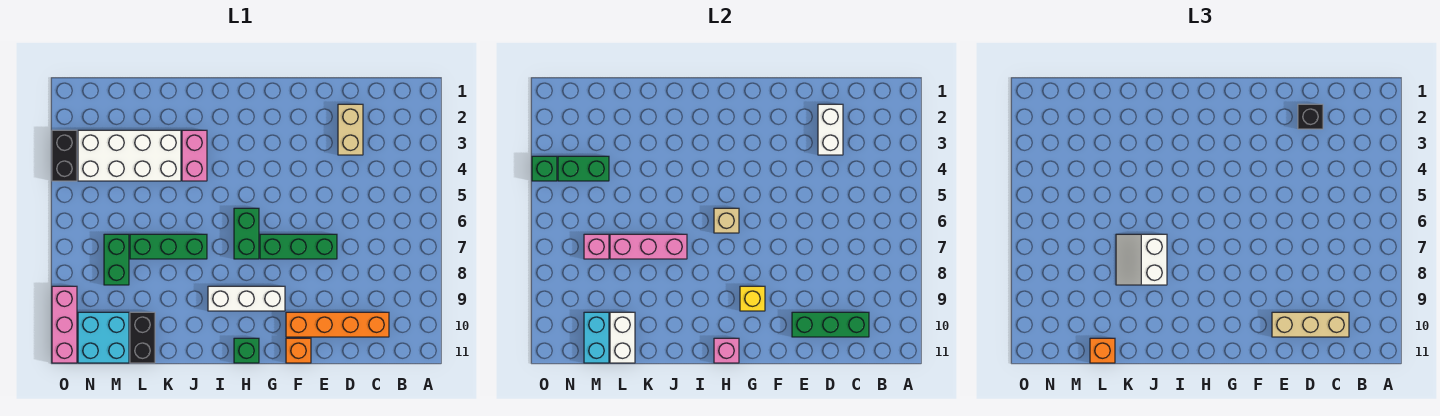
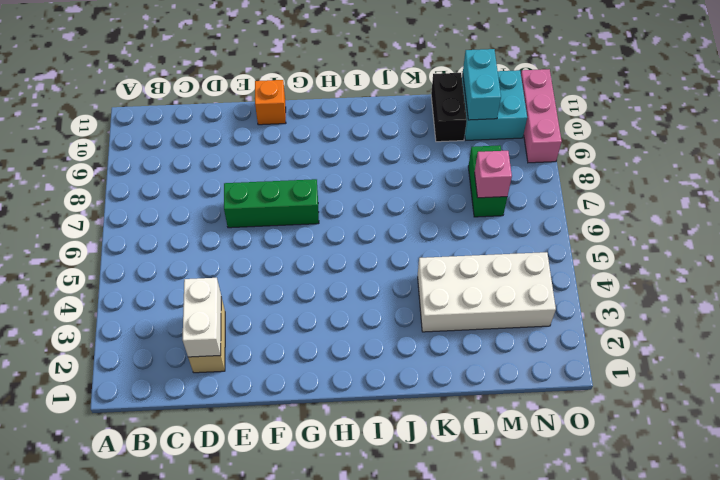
none -> orange 1x4 brick [286,312,389,337]
none -> white 1x3 brick [208,286,285,311]
none -> green 1x2 brick [234,208,259,259]
none -> green 1x1 brick [234,338,259,363]

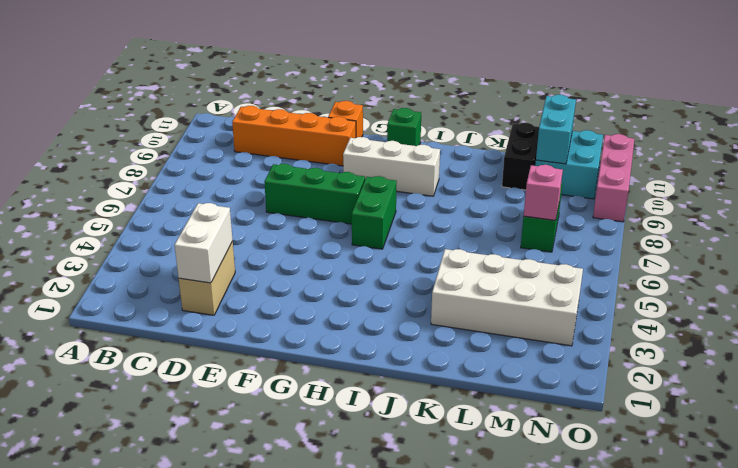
none -> pink 1x2 brick [182,130,207,181]
none -> green 1x3 brick [130,234,207,259]
none -> black 1x2 brick [52,130,77,181]
none -> green 1x3 brick [792,312,869,337]

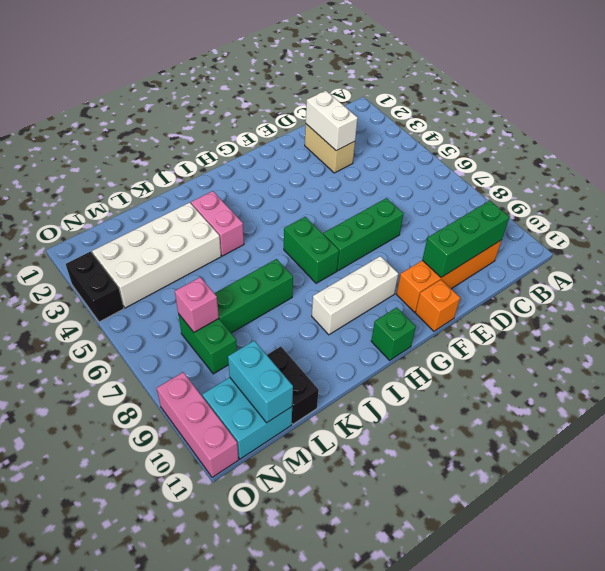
none -> yellow 1x1 brick [740,286,765,311]
none -> tan 1x1 brick [714,208,739,233]
none -> pink 1x1 brick [714,338,739,363]
none -> pink 1x3 brick [610,234,687,259]

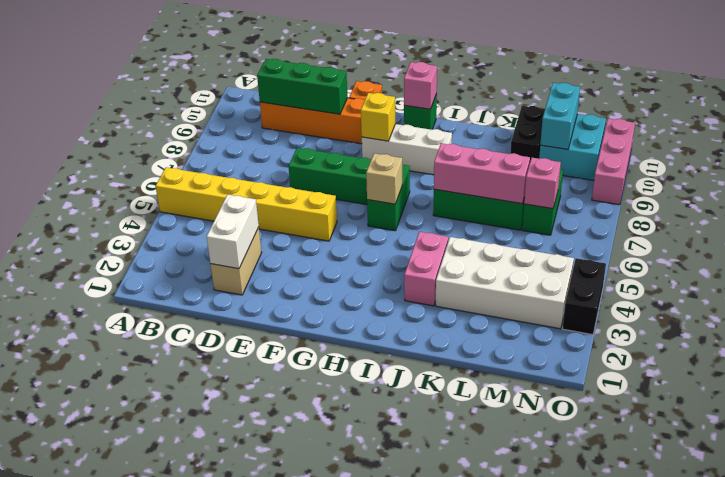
yellow 1x6 brick [156,167,337,241] -> none
none -> white 1x2 brick [610,312,635,363]
none -> green 1x2 brick [558,156,609,181]
none -> green 1x1 brick [532,156,557,181]
none -> tan 1x3 brick [1272,312,1349,337]

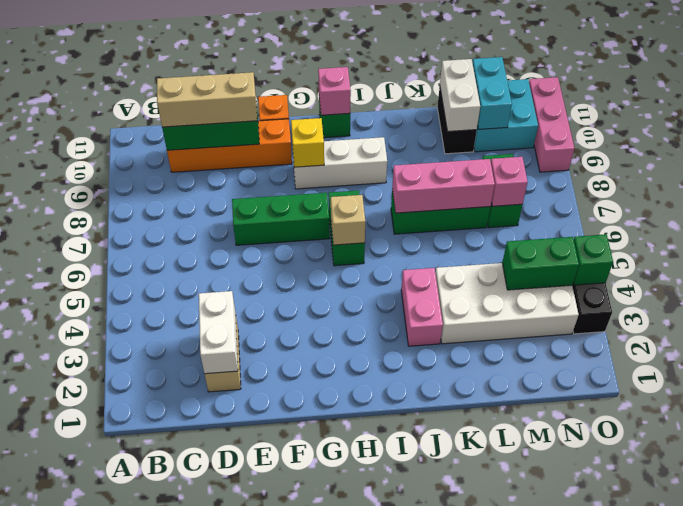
none -> black 1x1 brick [1298,104,1323,129]
none -> white 2x2 slope [1116,234,1167,285]
none -> orange 1x1 brick [1090,338,1115,363]

